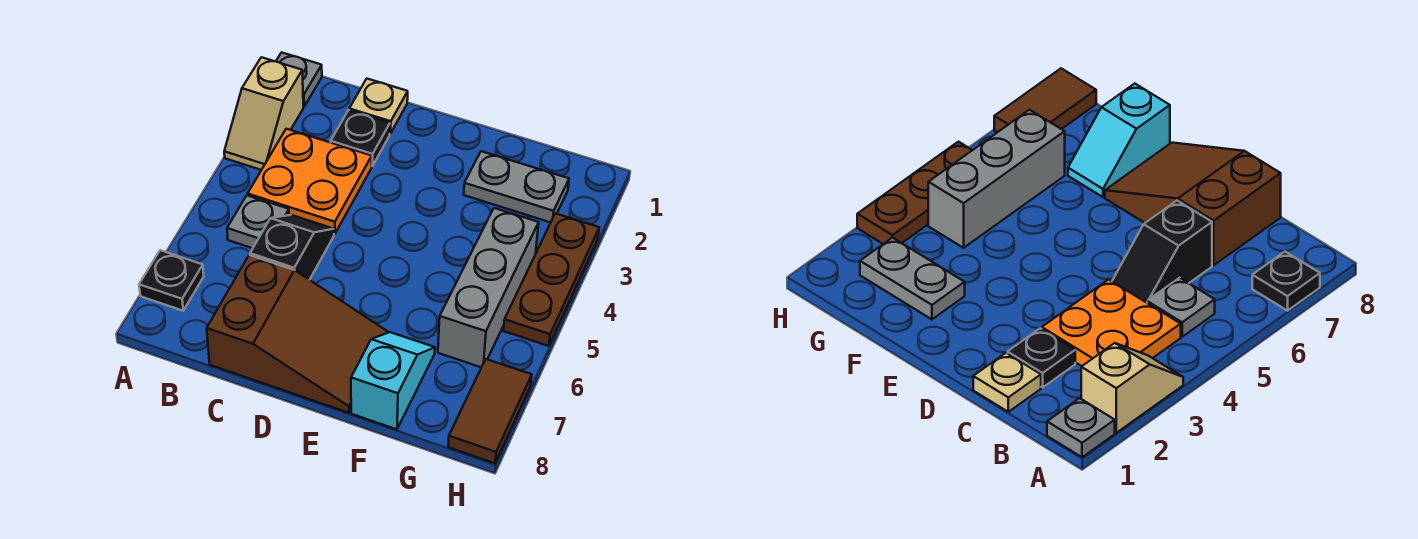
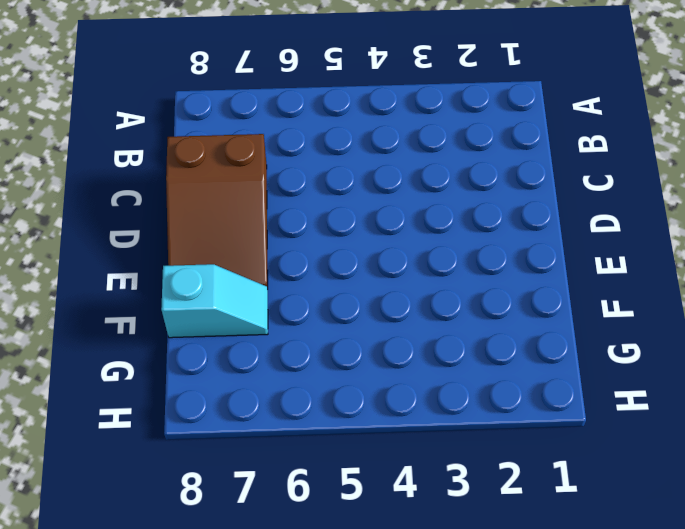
none -> grey 1x1 plate [276,52,322,107]
none -> tan 1x2 slope [224,57,303,170]
none -> black 1x1 plate [139,250,204,311]

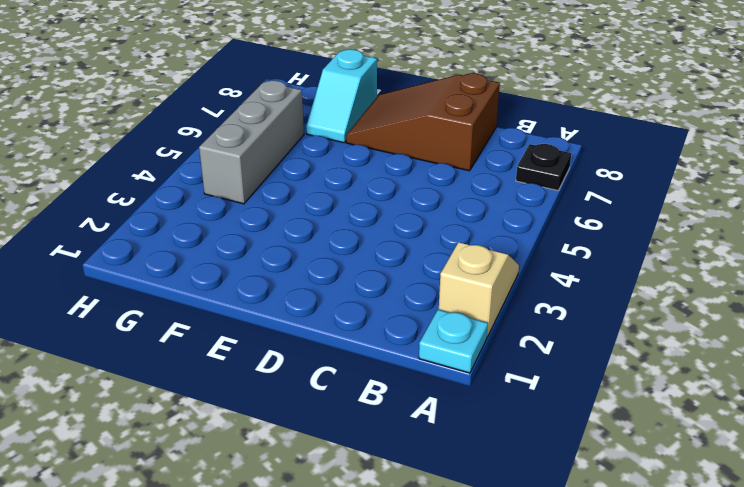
cyan 1x1 plate [419,309,488,373] -> grey 1x1 plate [276,52,322,107]
none -> orange 2x2 plate [248,129,372,234]
none -> grey 1x1 plate [227,195,289,248]
none -> tan 1x1 plate [349,79,408,134]

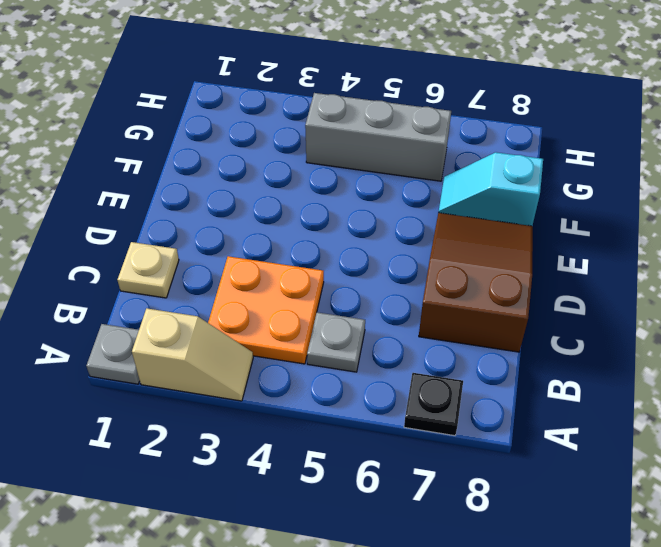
none -> black 1x1 plate [331,110,390,166]
none -> black 1x2 slope [250,215,334,280]
none -> grey 1x2 plate [464,151,569,223]

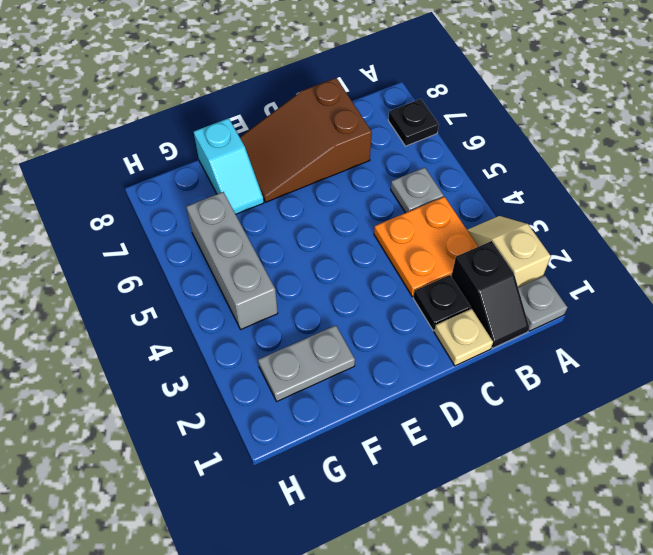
black 1x2 slope [451,241,529,348] -> black 1x2 slope moved to [250,215,334,280]
none -> brown 1x3 plate [504,213,599,346]
none -> brown 1x2 tile [448,359,532,463]

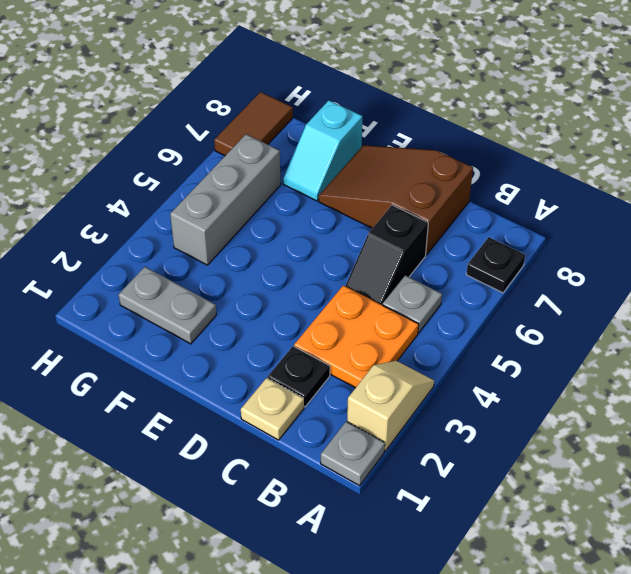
none -> brown 1x3 plate [504,213,599,346]

